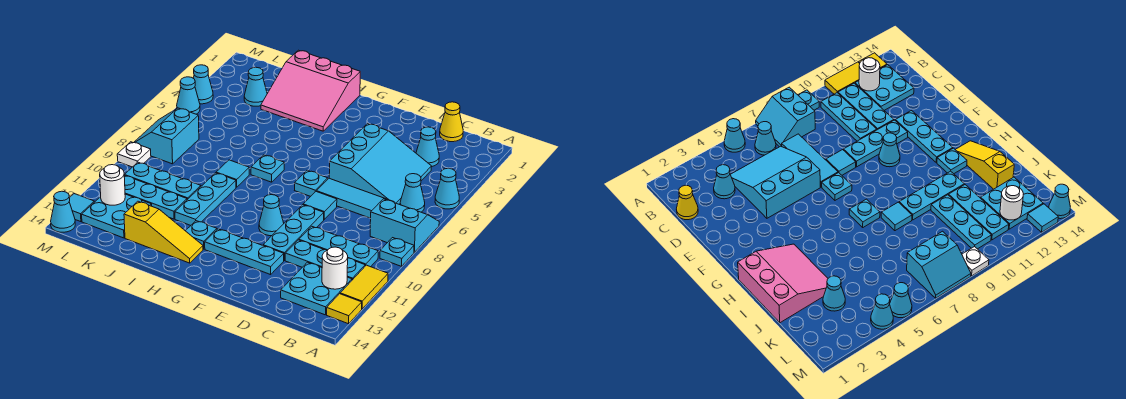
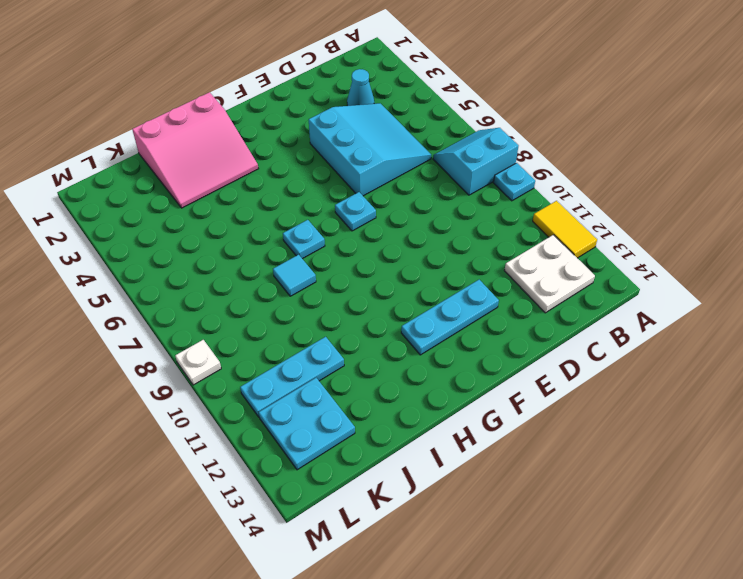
white 2x2 plate [504,235,595,313] -> cyan 2x2 plate [281,262,352,315]
none -> cyan 1x1 cone [435,168,459,209]
none -> yellow 1x1 tile [327,294,362,324]
none -> cyan 1x1 cone [400,174,425,212]
none -> cyan 1x3 plate [299,226,378,267]

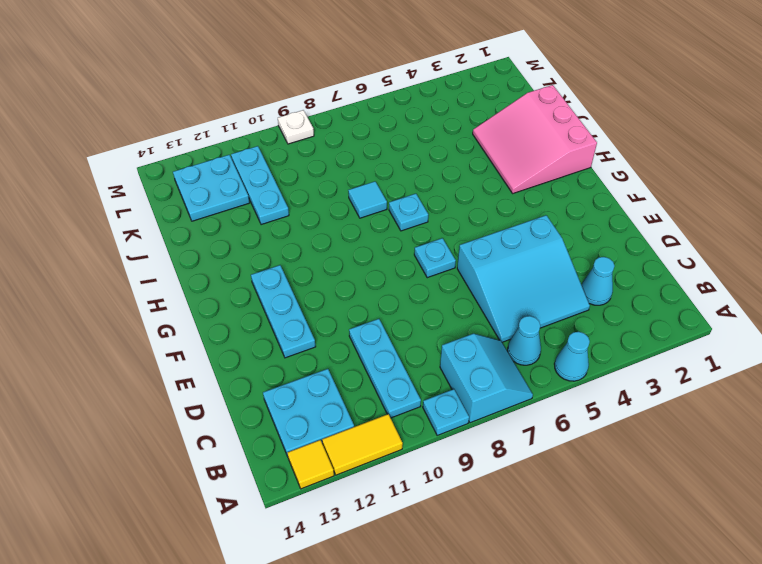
none -> cyan 1x3 plate [285,240,365,280]
none -> yellow 1x1 cone [440,102,463,142]
none -> cyan 1x3 tile [316,178,394,218]
none -> cyan 1x1 tile [303,192,337,219]

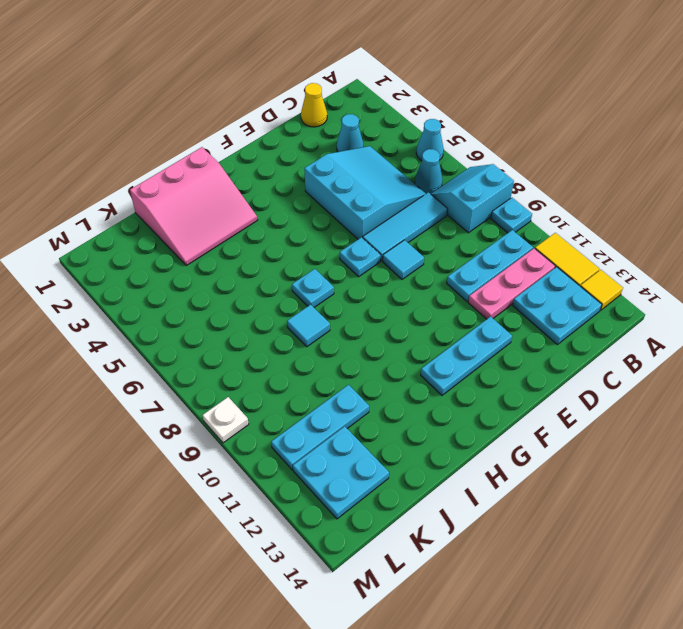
pink 1x3 plate [468,248,555,319] -> cyan 1x3 plate [285,240,365,280]
none -> cyan 1x3 plate [263,205,324,260]
none -> cyan 1x1 cone [259,195,284,236]
none -> cyan 1x1 plate [186,221,217,249]
none -> yellow 1x3 slope [124,201,203,263]

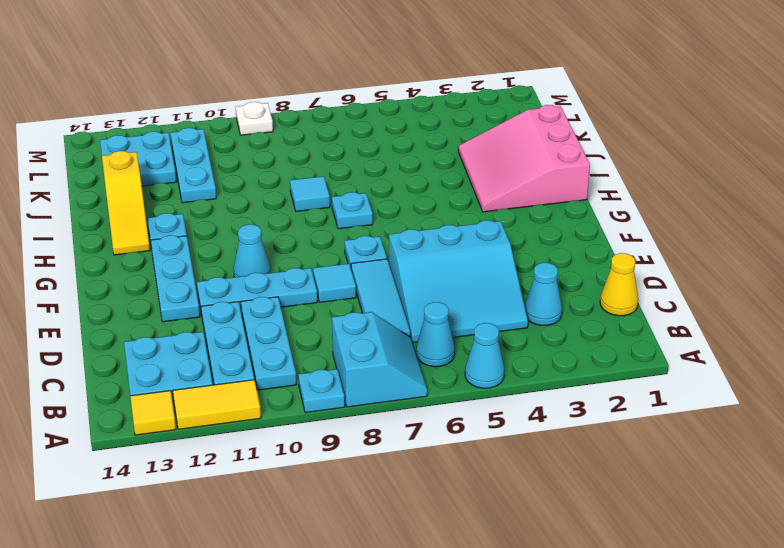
none -> cyan 1x3 plate [175,173,236,225]
none -> cyan 1x3 plate [125,162,201,200]
none -> cyan 1x1 cone [244,67,267,106]
none -> cyan 2x2 slope [134,108,199,164]

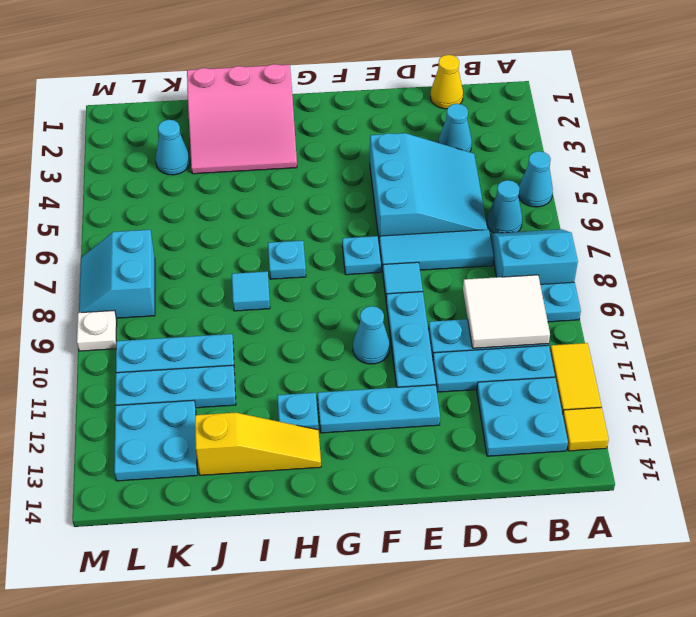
white 2x2 tile [463,275,550,348] -> none
none -> cyan 1x3 plate [175,173,236,225]
none -> cyan 1x1 cone [193,65,213,104]
none -> cyan 1x1 cone [177,77,200,114]
none -> cyan 1x1 tile [69,194,94,222]

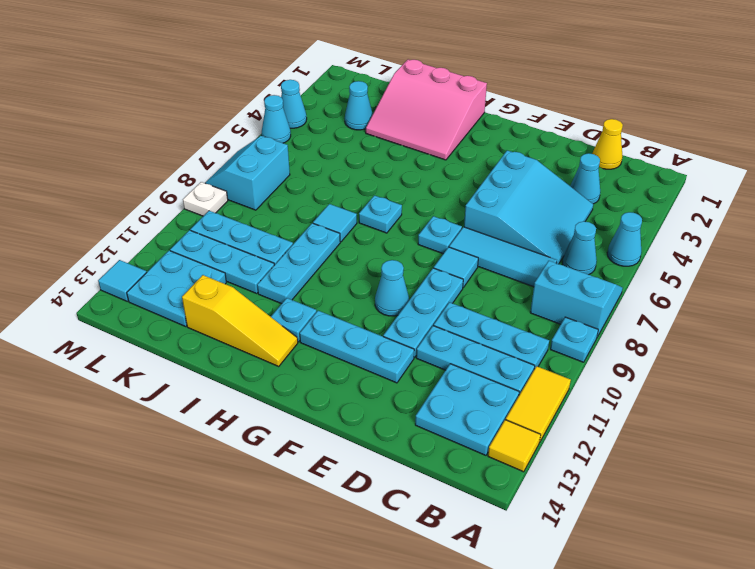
none -> cyan 1x1 cone [51,191,75,232]
none -> white 1x1 round brick [322,247,348,289]
none -> white 1x1 round brick [100,165,125,205]

